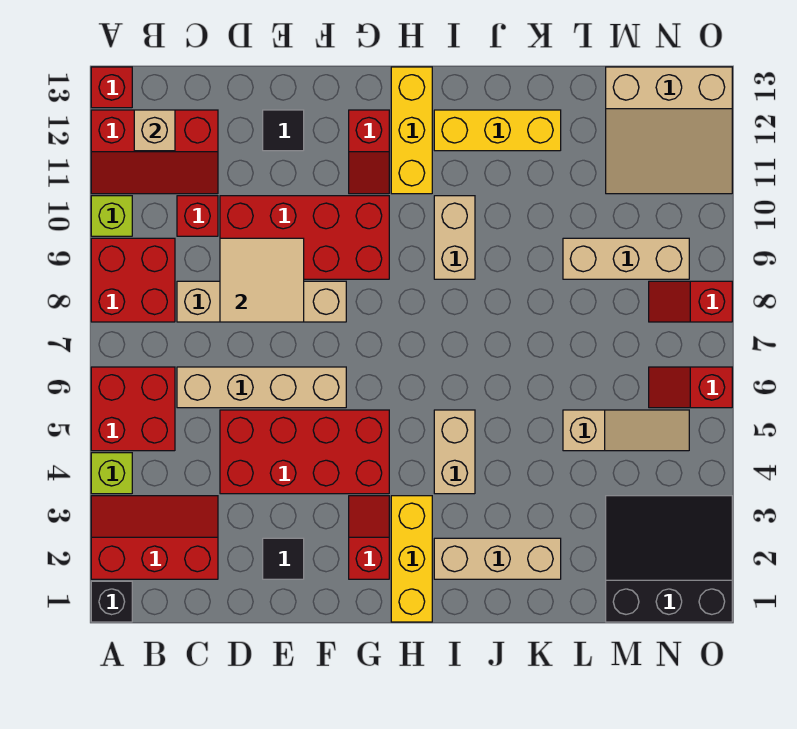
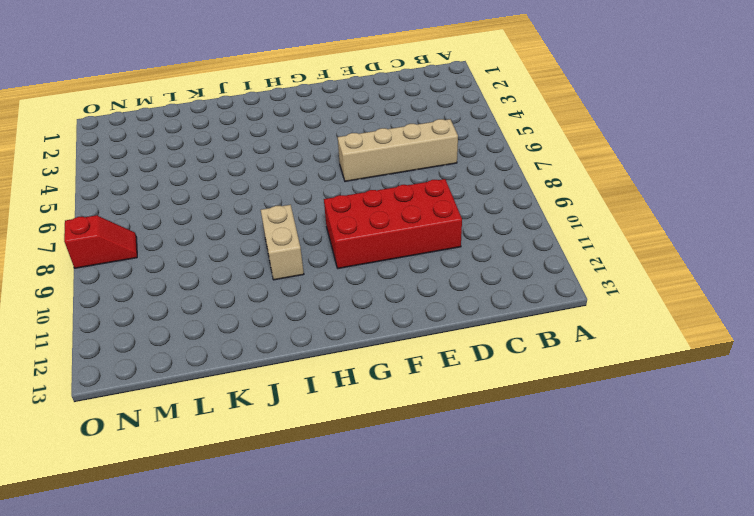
none -> black 1x1 brick [91,581,132,622]
none -> red 2x3 slope [91,496,218,579]
none -> lime 1x1 brick [91,453,132,494]
none -> red 2x2 brick [91,367,175,451]

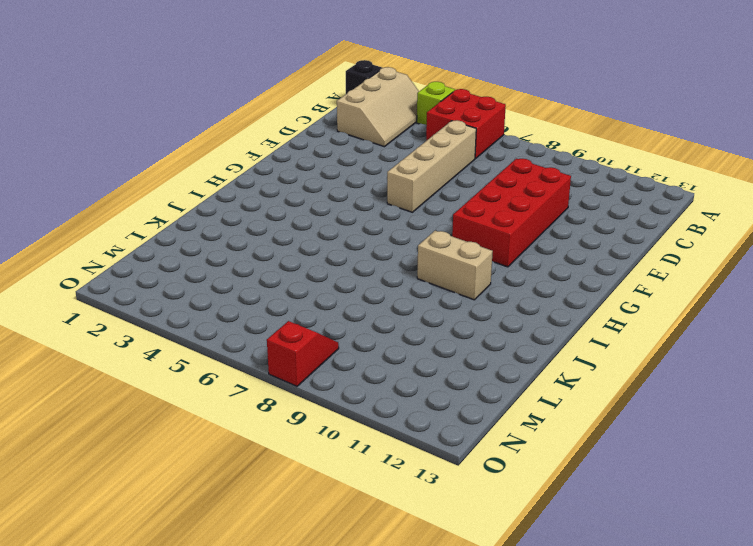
tan 2x3 slope [337,67,419,147] -> red 2x3 slope [91,496,218,579]
none -> red 2x2 brick [91,238,175,322]
none -> lime 1x1 brick [91,196,132,236]
none -> red 2x3 slope [91,110,218,194]
none -> red 1x1 brick [91,67,132,108]

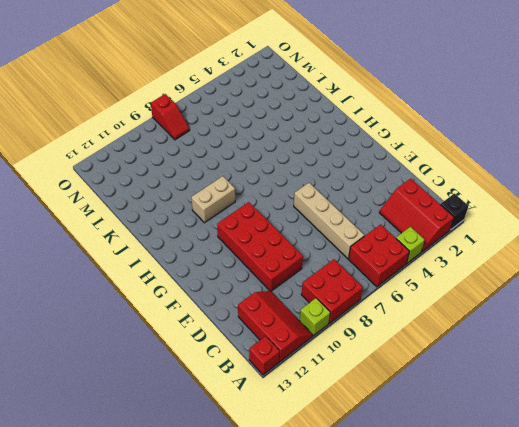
none -> tan 1x4 brick [177,281,346,322]
none -> red 1x1 brick [177,196,218,236]
none -> red 2x4 brick [220,410,389,494]
none -> black 1x1 tile [263,538,304,579]

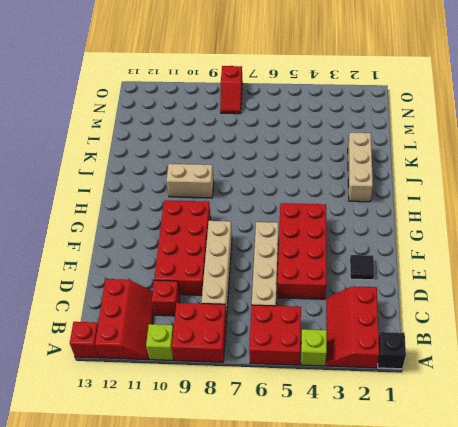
none -> black 1x1 tile [263,110,304,151]
none -> red 1x2 slope [349,496,389,579]
none -> red 1x2 slope [349,110,389,194]
none -> yellow 1x3 brick [391,496,432,622]

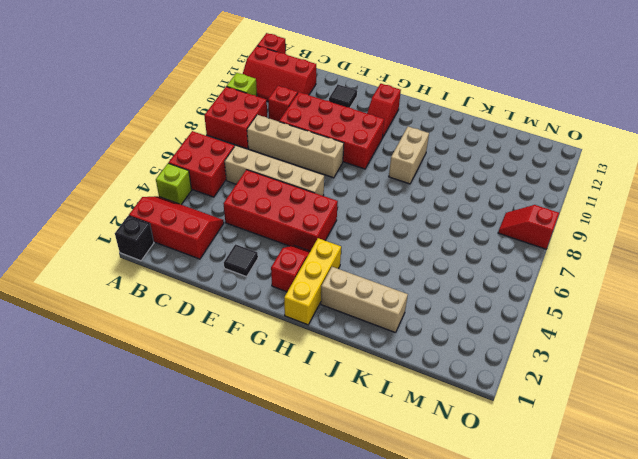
none -> yellow 1x3 brick [391,67,432,194]
none -> tan 1x2 brick [434,410,475,494]
none -> yellow 1x3 brick [434,110,561,151]
none -> tan 1x3 slope [563,410,689,451]

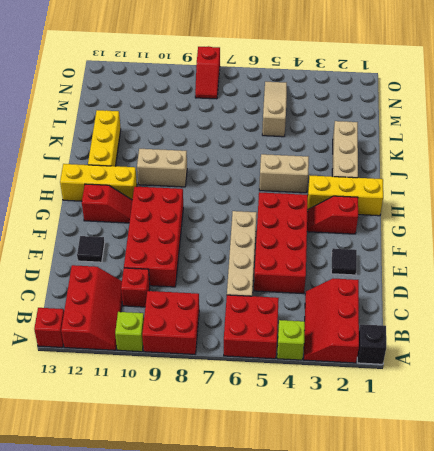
none -> tan 1x4 brick [177,281,346,322]
none -> tan 1x3 brick [563,238,689,279]
none -> black 3x3 slope [606,496,732,622]
none -> tan 3x3 slope [606,67,732,194]

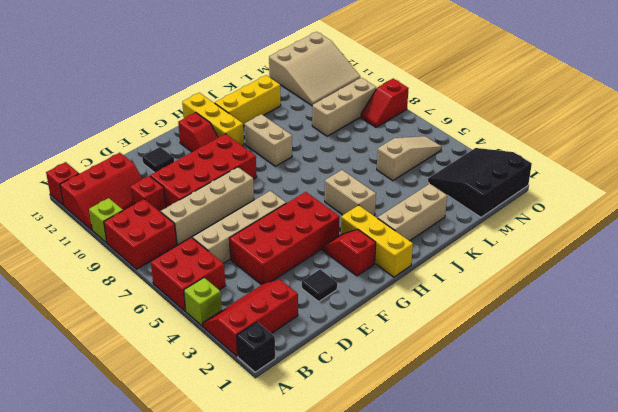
none -> red 1x2 slope [649,367,732,408]
none -> tan 1x1 brick [134,110,175,151]
none -> tan 2x2 tile [220,238,304,322]

